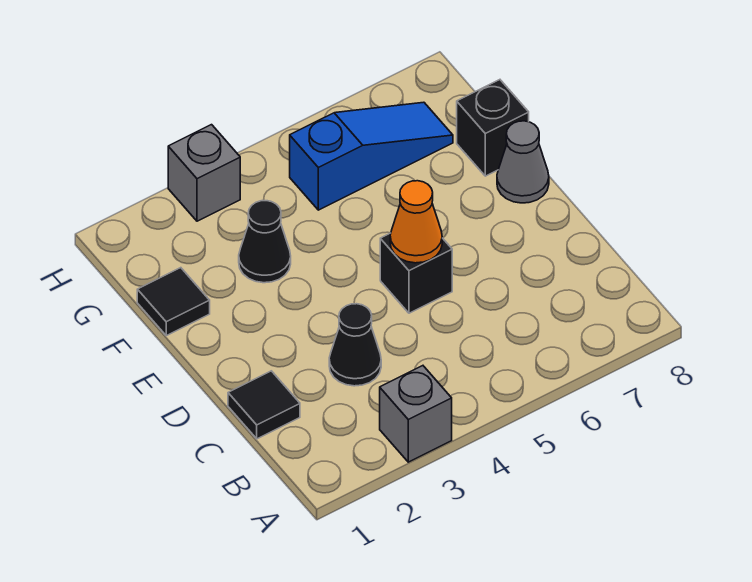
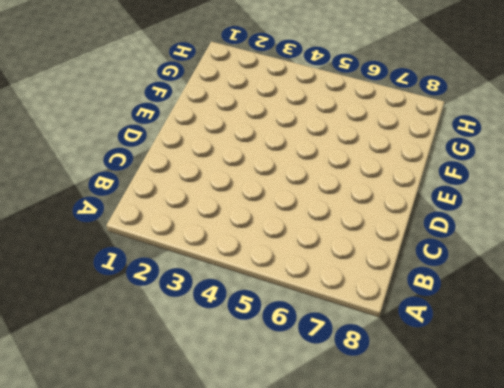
none -> grey 1x1 brick [380,366,452,462]
none -> black 1x1 tile [228,371,300,439]

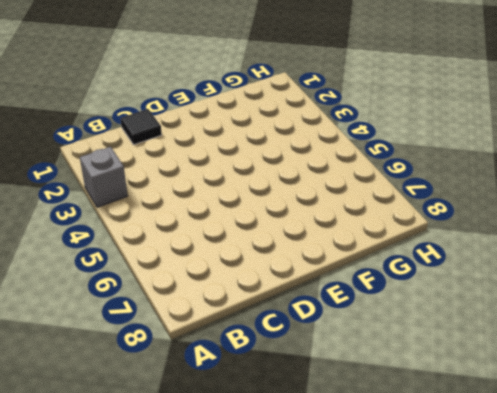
none -> black 1x1 cone [329,304,381,386]
none -> black 1x1 brick [380,233,452,313]

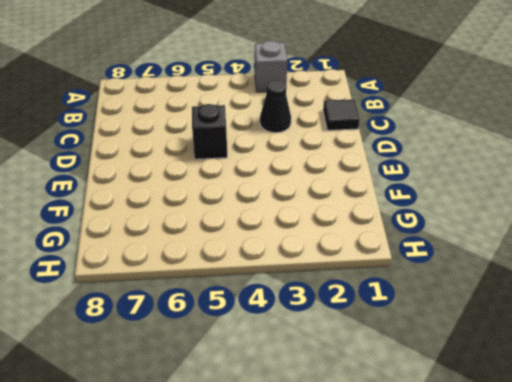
none -> grey 1x1 cone [497,121,549,203]
none -> black 1x1 tile [137,268,210,336]

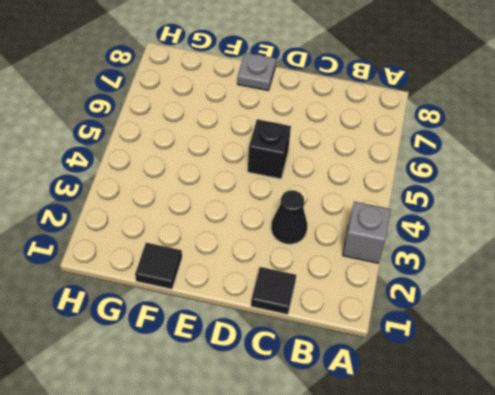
grey 1x1 plate [237,53,276,91] -> grey 1x1 cone [497,121,549,203]
none -> black 1x1 cone [239,201,291,283]
none -> black 1x1 brick [457,80,529,176]

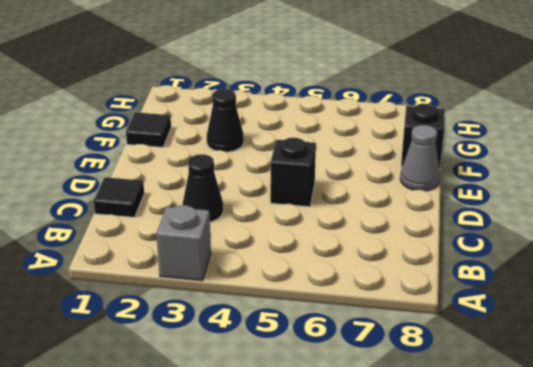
none -> blue 1x3 slope [290,102,453,210]
none -> grey 1x1 brick [168,125,240,221]

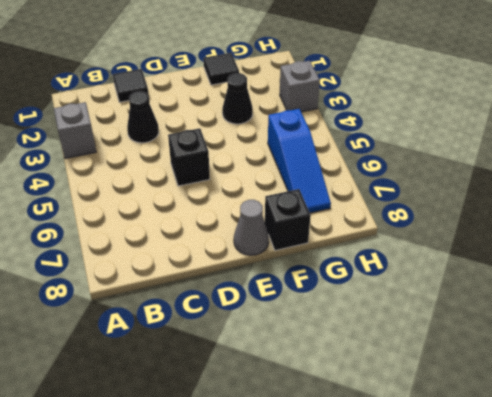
none -> orange 1x1 cone [390,181,442,263]

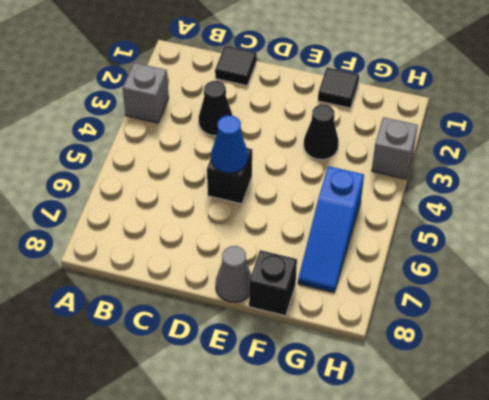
blue 1x1 cone [211,116,248,173] -> orange 1x1 cone [390,181,442,263]

